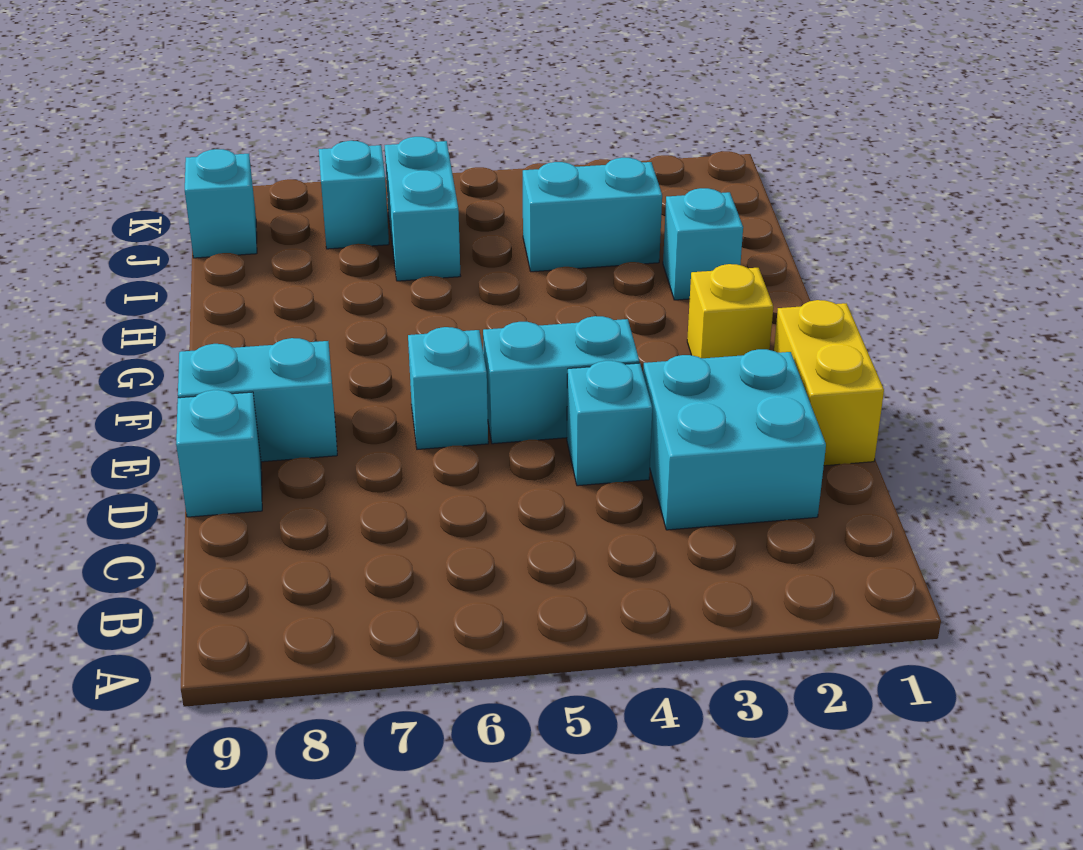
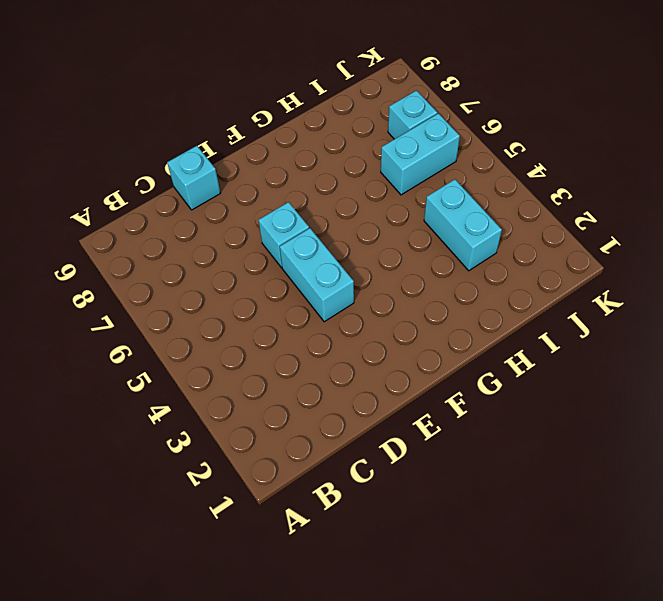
none -> cyan 2x2 brick [643,349,826,530]
none -> yellow 1x2 brick [774,300,884,466]
none -> cyan 1x1 brick [567,361,652,486]

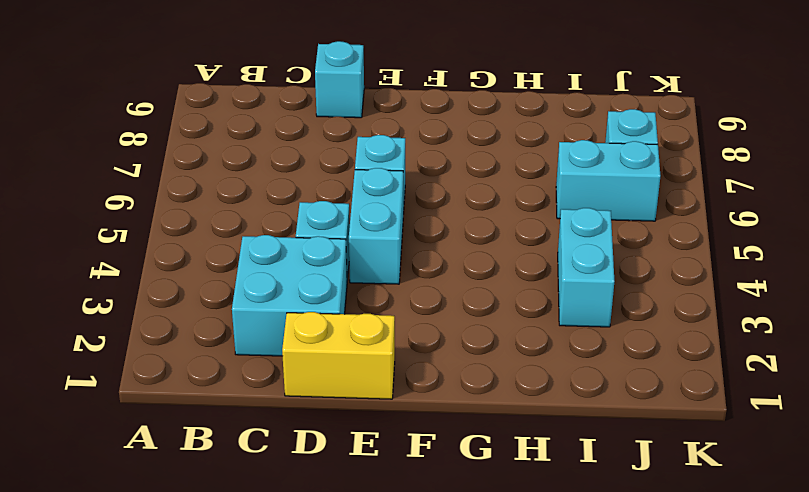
none -> cyan 1x2 brick [178,338,337,462]
none -> yellow 1x1 brick [687,264,773,358]
none -> cyan 1x1 brick [663,188,743,300]

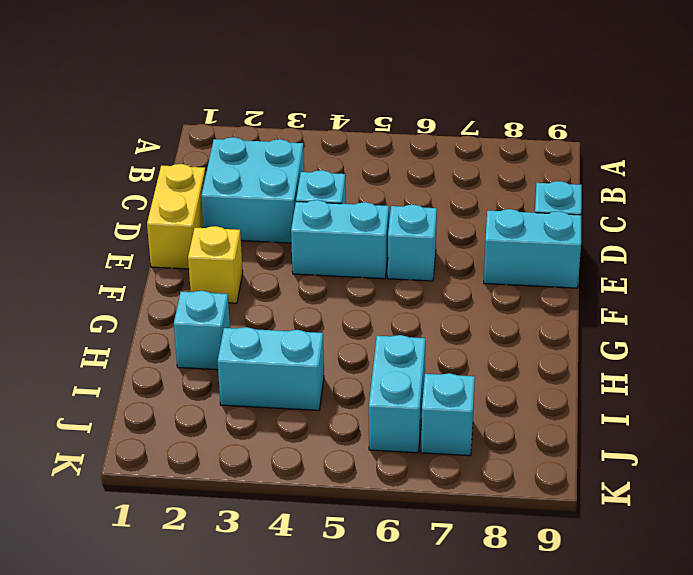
none -> cyan 1x1 brick [185,149,257,258]

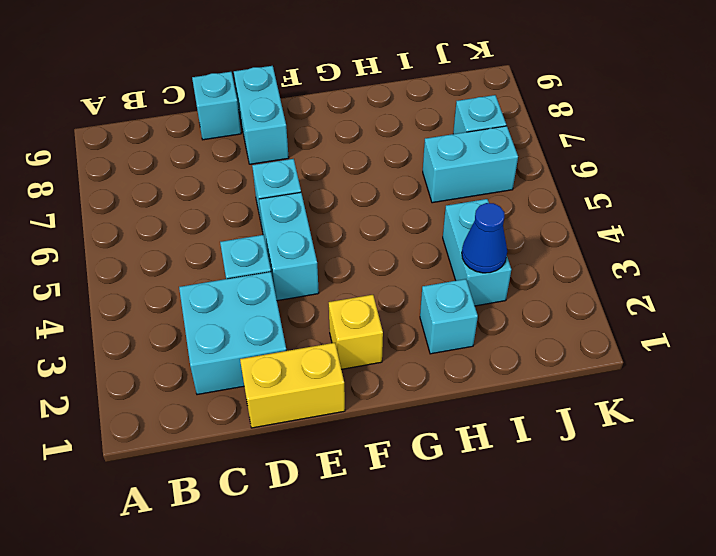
blue 1x1 cone [462,203,507,273] -> none
none -> cyan 1x1 brick [185,149,257,258]

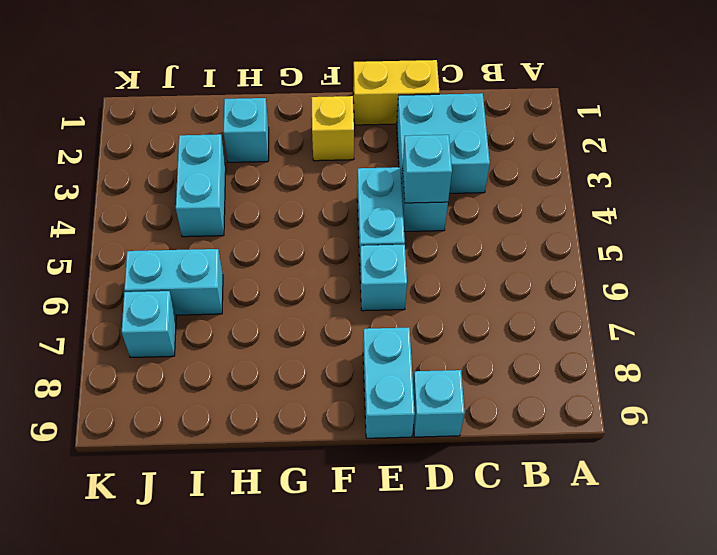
cyan 1x1 brick [402,135,452,203] -> cyan 1x1 brick moved to [185,149,257,258]

